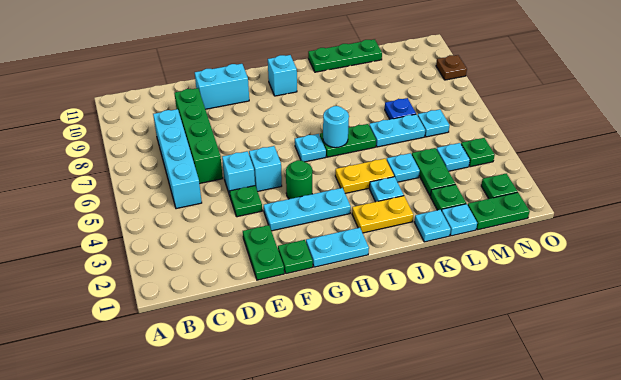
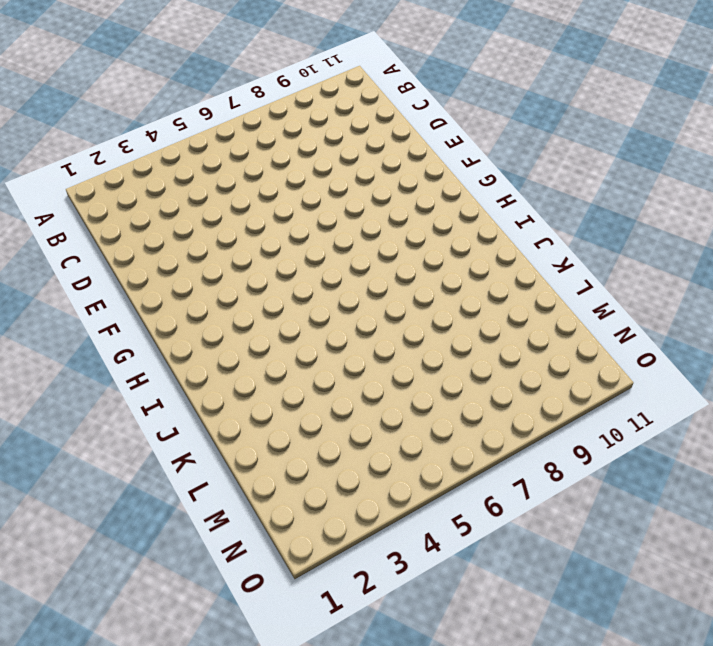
none -> cyan 1x4 brick [153,109,202,209]
none -> green 1x4 brick [174,88,223,184]
none -> green 1x2 plate [243,225,284,280]
none -> green 1x1 plate [230,186,262,217]

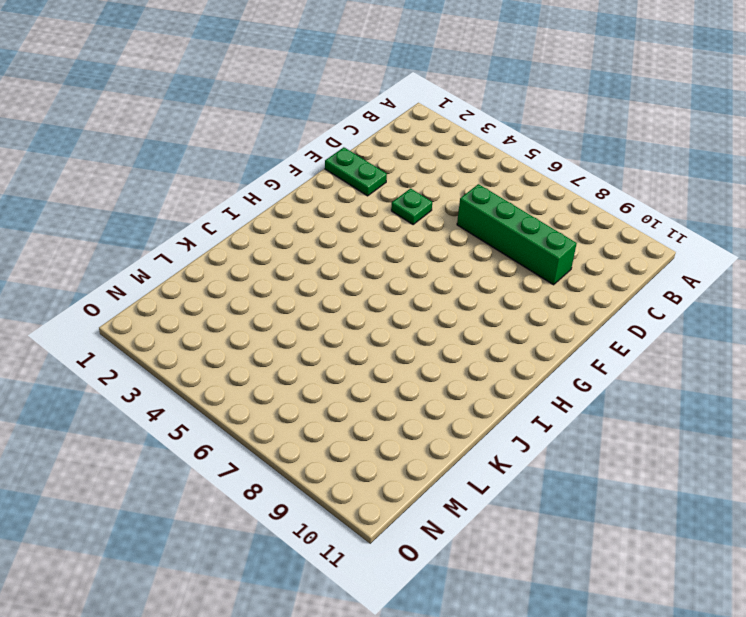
none -> cyan 1x4 brick [153,109,202,209]
none -> cyan 1x1 brick [222,151,255,196]
none -> cyan 1x2 brick [195,64,249,109]
none -> green 1x1 plate [278,240,313,274]

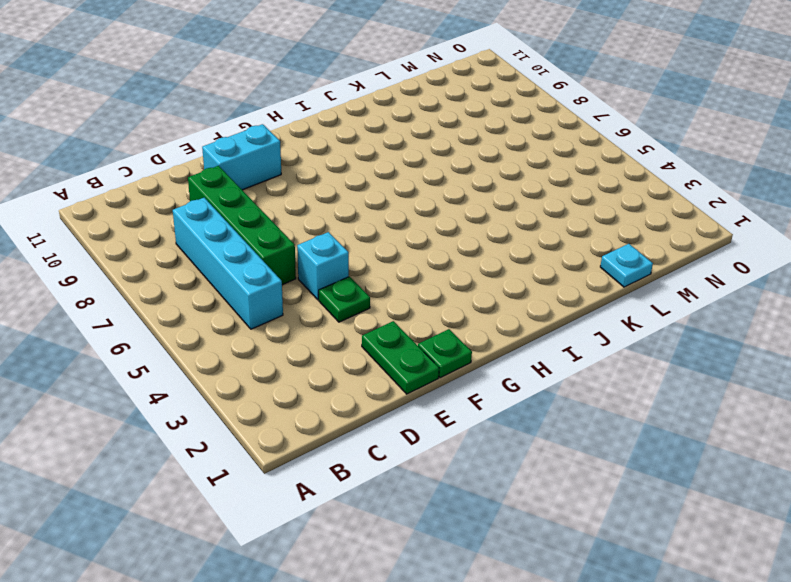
none -> cyan 1x3 plate [264,188,351,231]
none -> cyan 1x1 brick [249,146,282,191]
none -> cyan 1x2 plate [306,228,369,267]
none -> green 1x1 round brick [286,160,312,199]

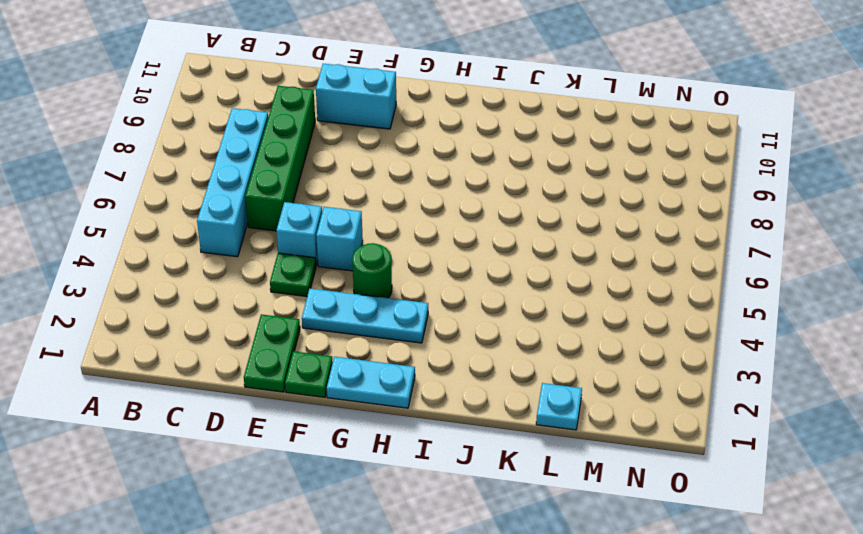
none -> cyan 1x1 plate [295,134,326,162]
none -> cyan 1x1 brick [268,55,297,96]
none -> yellow 1x2 plate [352,196,413,233]
none -> yellow 1x2 plate [335,159,394,193]

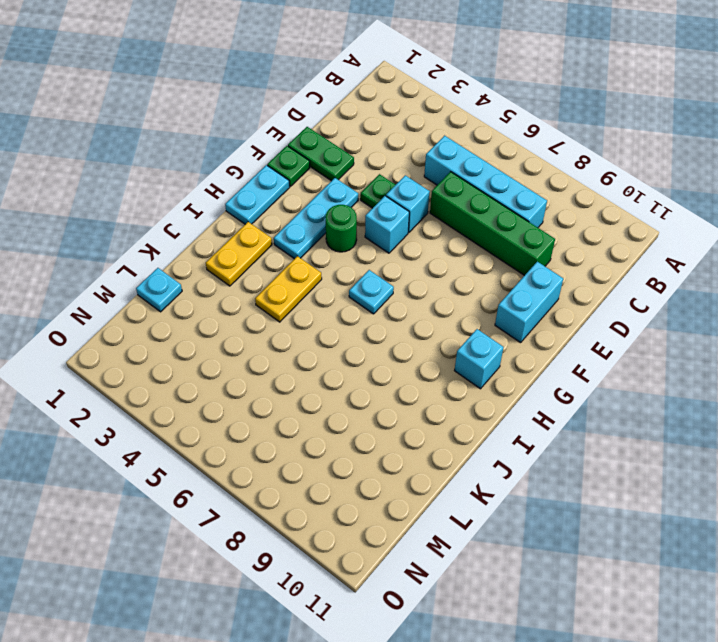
none -> green 1x2 plate [320,124,376,157]
none -> cyan 1x1 plate [370,177,404,202]
none -> green 1x3 plate [308,39,382,72]
none -> cyan 1x1 plate [414,210,451,242]

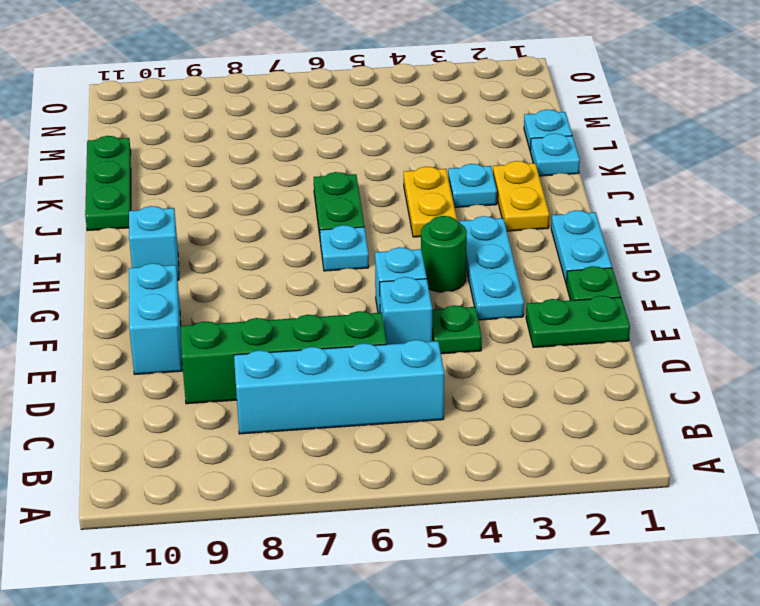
none -> cyan 1x1 plate [387,153,420,182]
none -> cyan 1x2 plate [369,114,425,147]
none -> green 1x1 plate [430,184,466,211]
none -> green 1x2 plate [412,148,455,196]

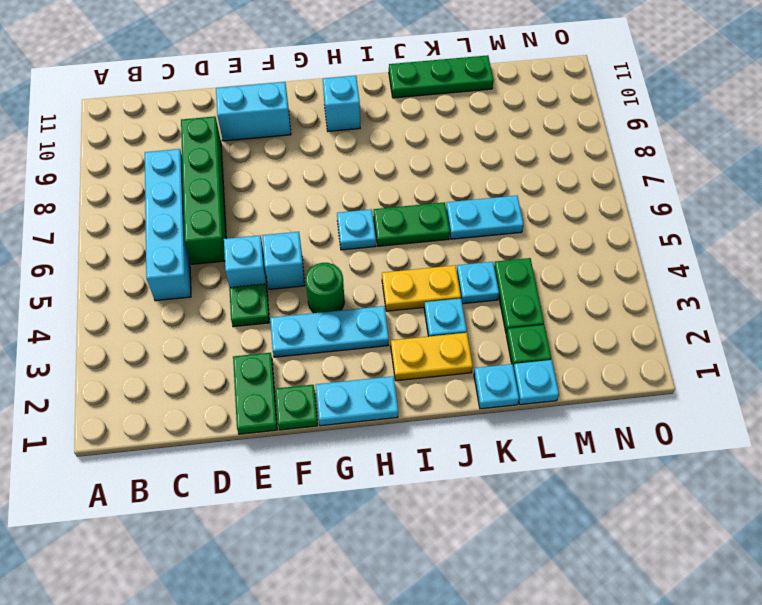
none -> blue 1x1 plate [385,98,416,119]
none -> green 1x2 plate [468,192,530,230]
none -> cyan 1x1 plate [436,143,470,171]
none -> cyan 1x1 plate [418,109,450,137]

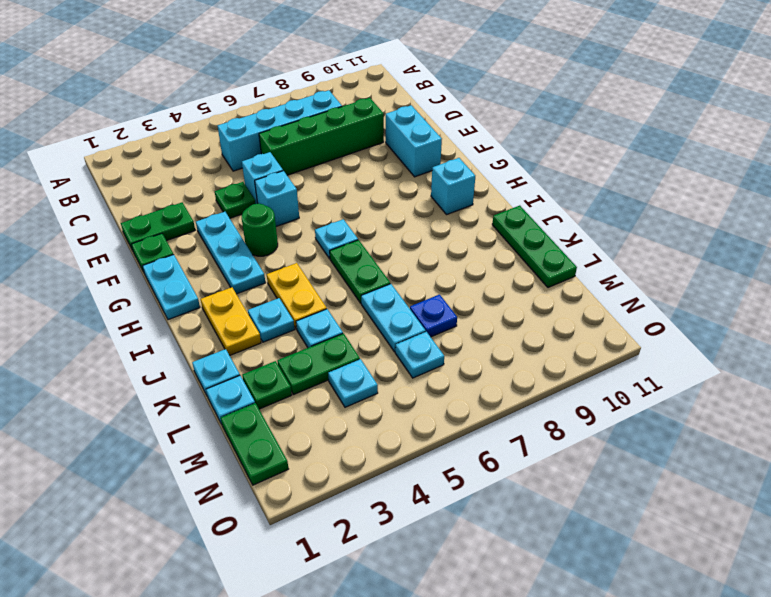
none -> green 1x1 plate [481,174,518,199]
none -> green 1x1 plate [461,138,495,167]
none -> brown 1x1 plate [436,55,467,80]
none -> cyan 1x1 round brick [323,106,349,148]

